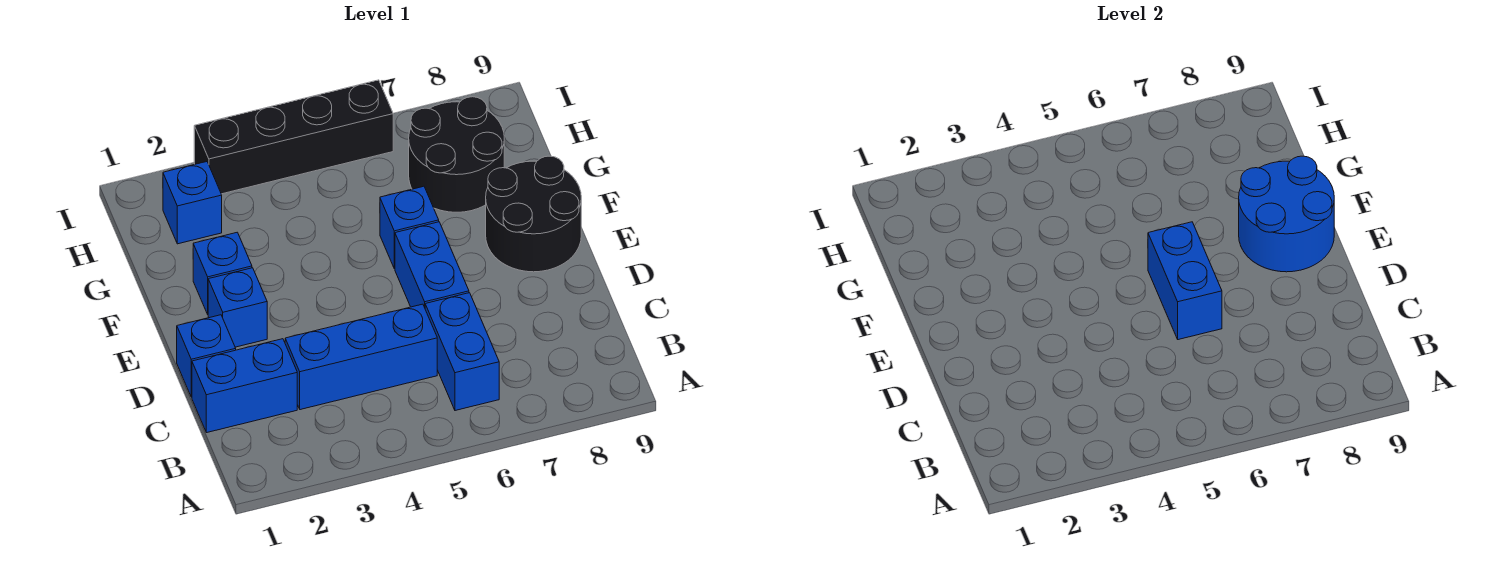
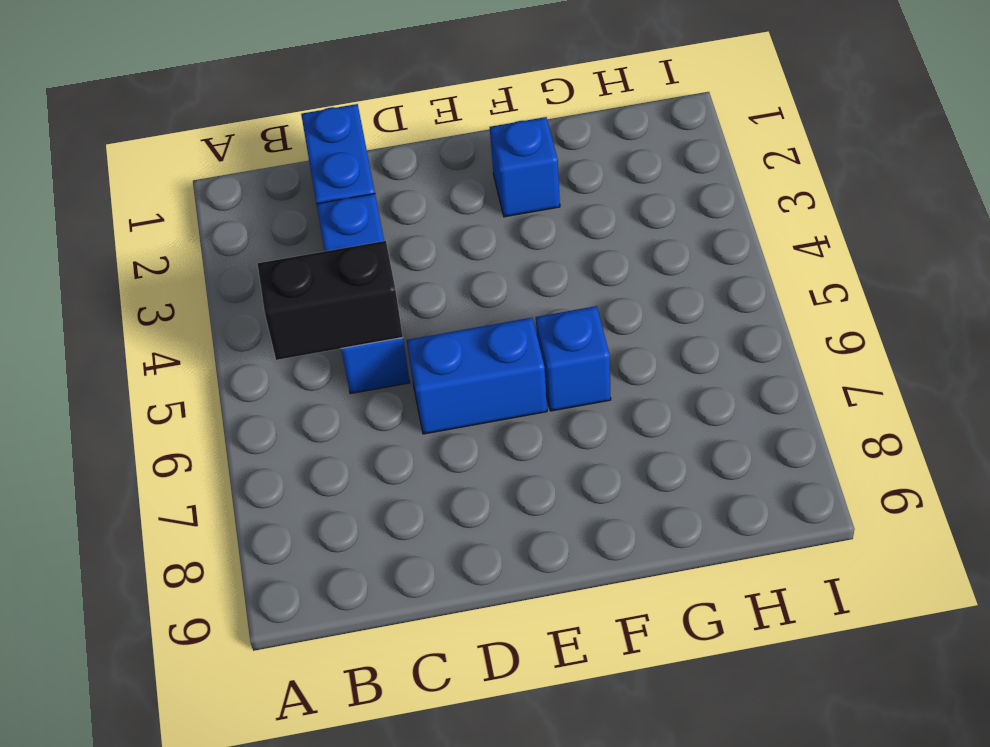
black 1x2 brick [257,241,403,360] -> none
none -> blue 1x2 brick [425,293,499,411]
none -> blue 1x1 brick [177,315,236,397]
none -> blue 1x1 brick [208,268,267,347]

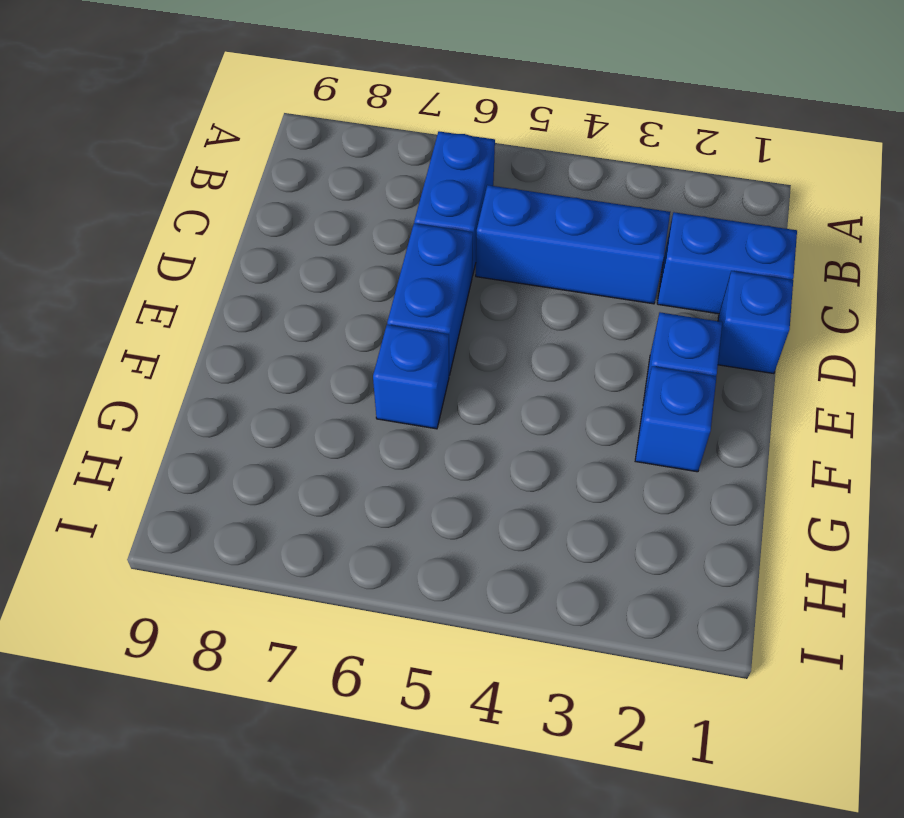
none -> black 2x2 round brick [486,156,581,272]
none -> black 2x2 round brick [409,97,504,212]
none -> blue 1x1 brick [163,162,222,244]

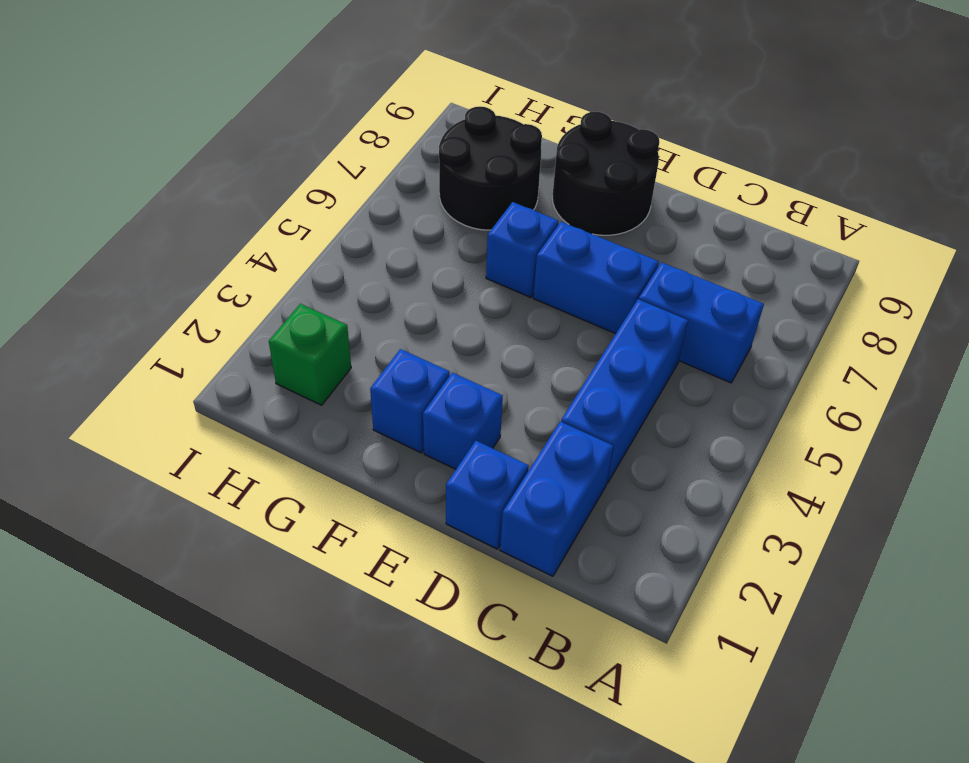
green 1x1 brick [269,304,351,405] -> blue 1x1 brick [163,162,222,244]
none -> black 1x4 brick [194,80,393,194]
none -> blue 1x2 brick [1148,222,1222,340]
none -> blue 2x2 round brick [1239,156,1334,272]

